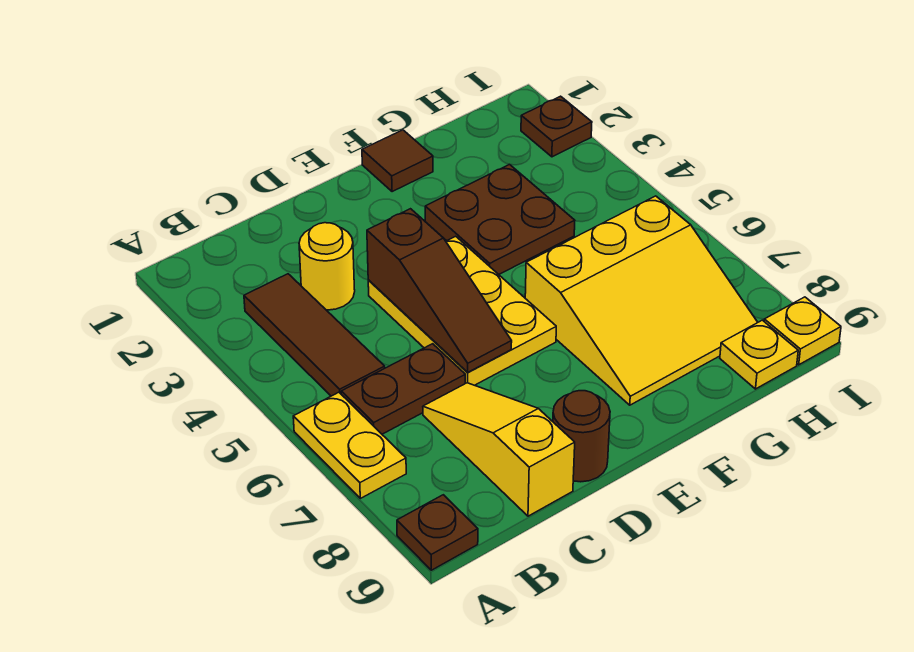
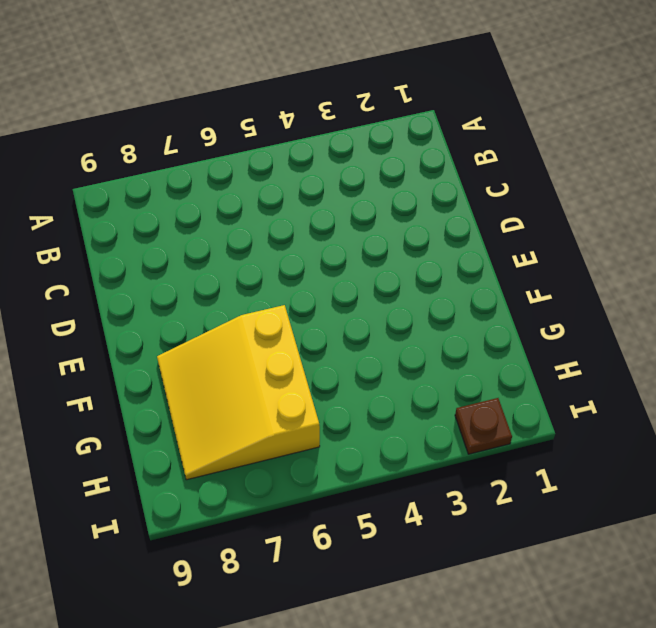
none -> yellow 1x2 plate [293,392,406,498]
none -> brown 1x1 plate [397,495,478,570]
none -> brown 1x3 tile [244,274,385,396]

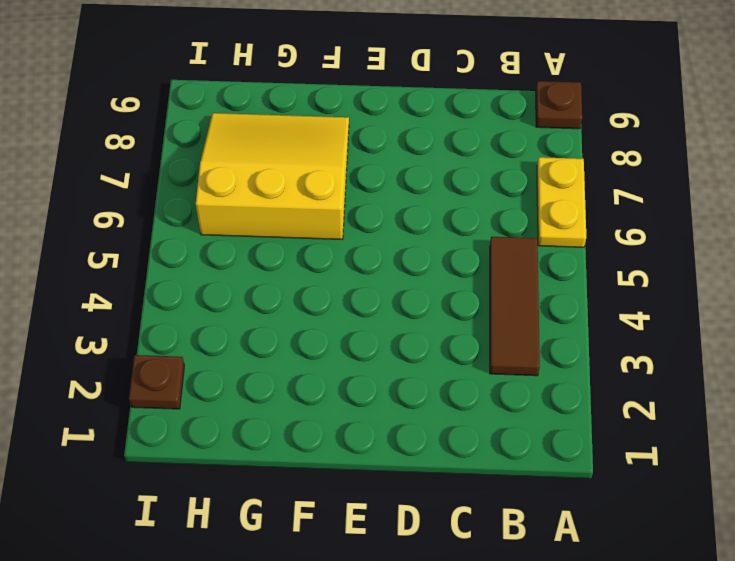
none -> brown 1x2 plate [341,344,465,434]
none -> yellow 1x1 round brick [299,223,355,310]
none -> yellow 1x3 slope [423,383,575,516]

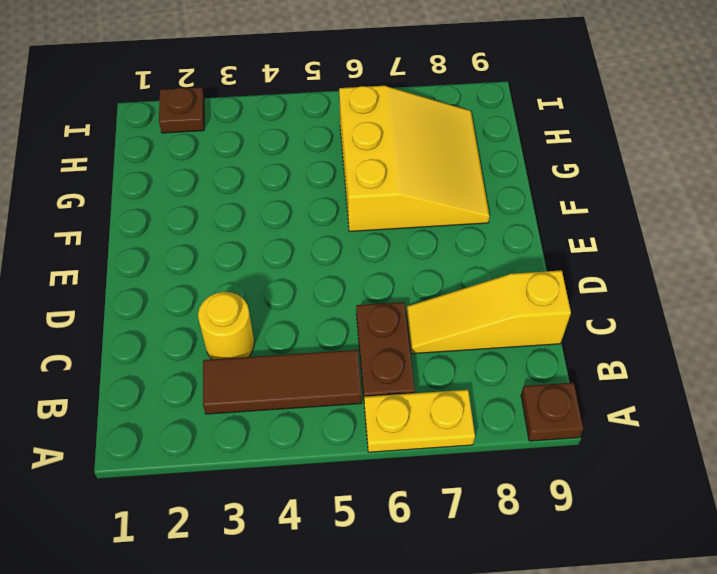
none -> yellow 2x3 plate [368,236,556,385]
none -> brown 1x1 round brick [553,391,610,482]
none -> brown 1x1 tile [362,130,433,192]

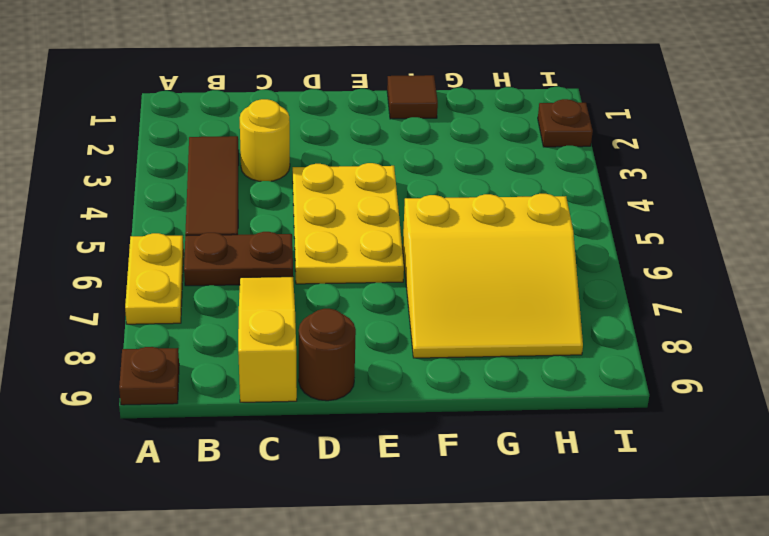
none -> brown 2x2 plate [425,164,575,274]
none -> yellow 1x1 plate [720,320,798,389]
none -> yellow 1x1 plate [764,297,841,365]

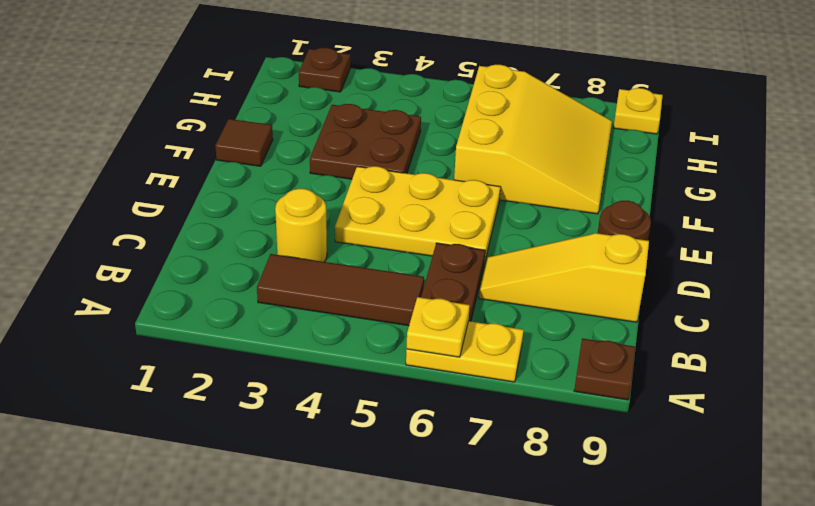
yellow 1x1 plate [406,297,470,357] -> yellow 1x1 plate moved to [720,320,798,389]
none -> brown 1x3 slope [367,209,512,372]

